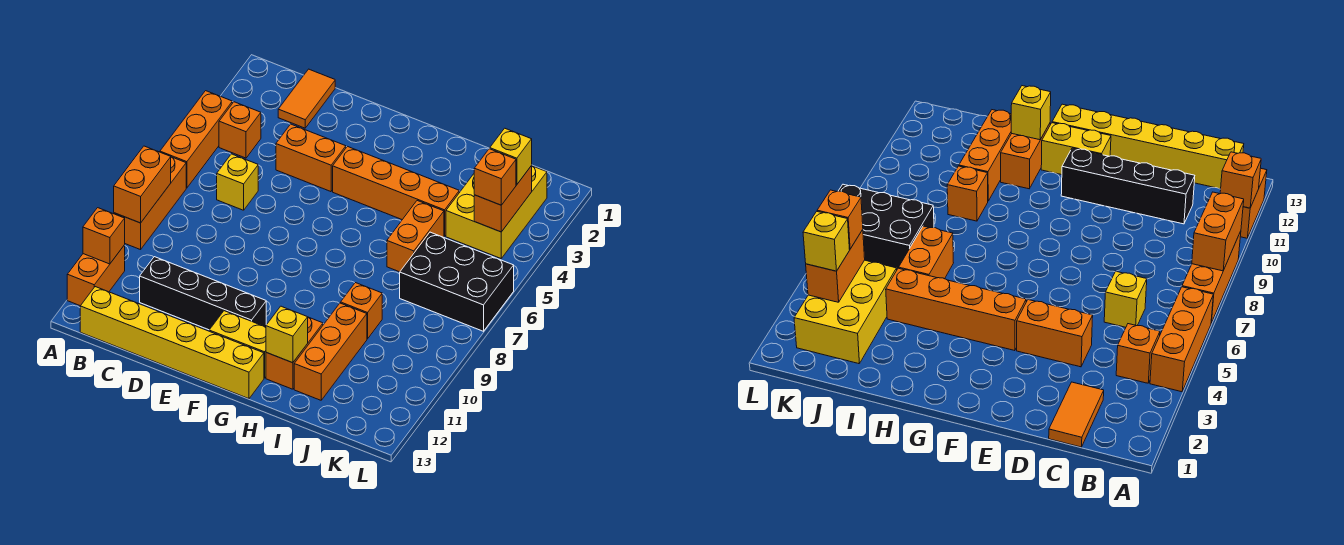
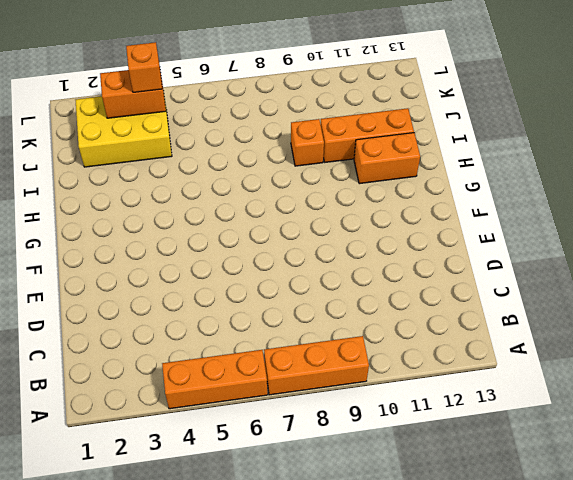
none -> orange 1x2 brick [67,245,125,306]
none -> orange 1x1 brick [219,102,261,158]
none -> yellow 1x6 brick [80,287,264,399]

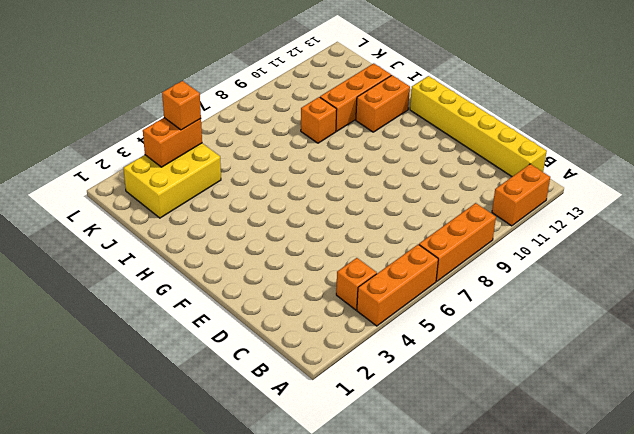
none -> orange 1x2 tile [278,69,335,128]
none -> yellow 1x1 brick [217,154,258,210]
none -> black 1x4 brick [140,257,266,330]

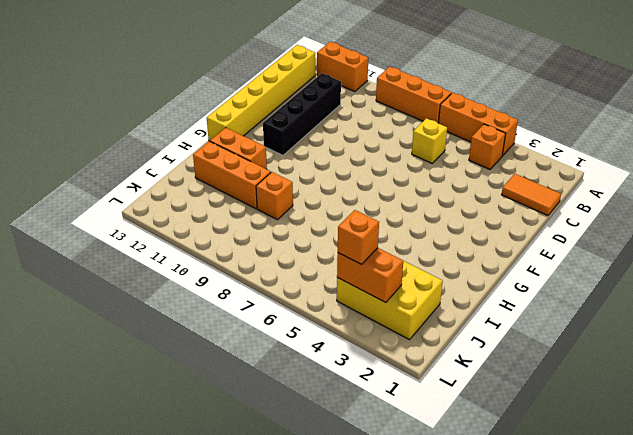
none -> orange 1x2 brick [276,124,346,192]
none -> orange 1x4 brick [333,147,459,236]
none -> yellow 1x2 brick [209,311,266,378]

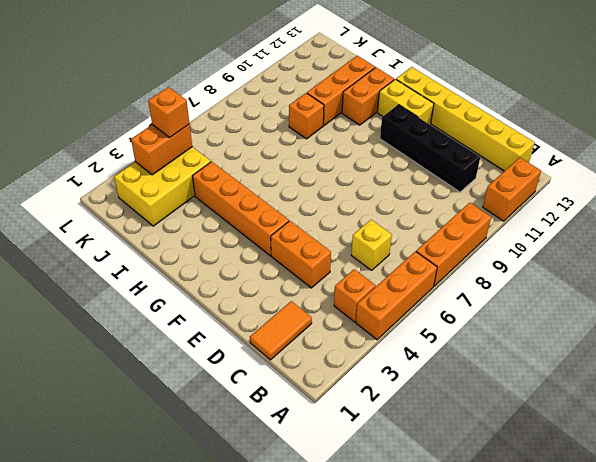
none -> orange 1x2 brick [387,201,444,272]
none -> black 2x3 brick [400,232,514,331]
none -> orange 1x2 brick [114,146,171,223]

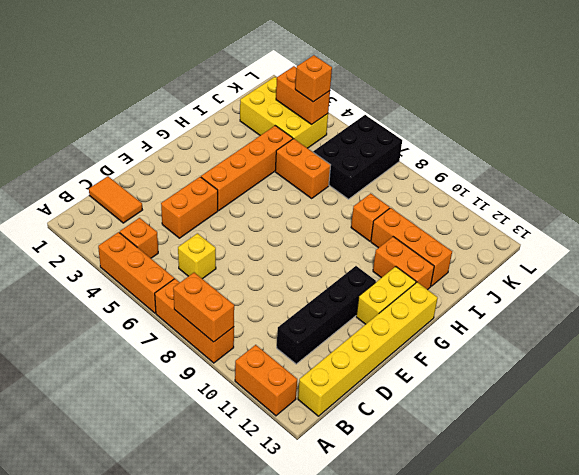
none -> orange 1x1 brick [83,208,125,264]
none -> yellow 1x1 brick [266,306,308,363]
none -> yellow 1x1 brick [490,128,532,185]

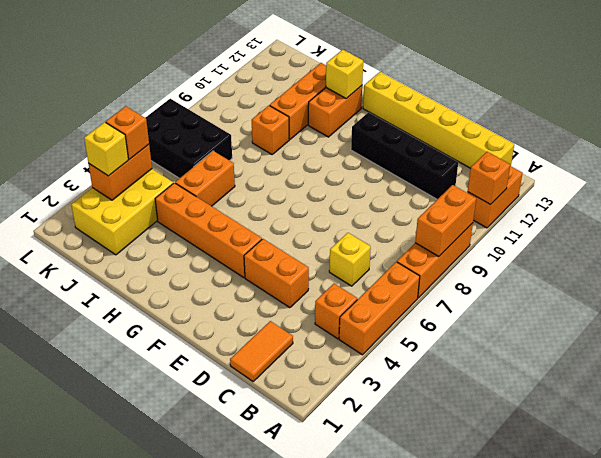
none -> yellow 1x2 brick [209,311,266,378]

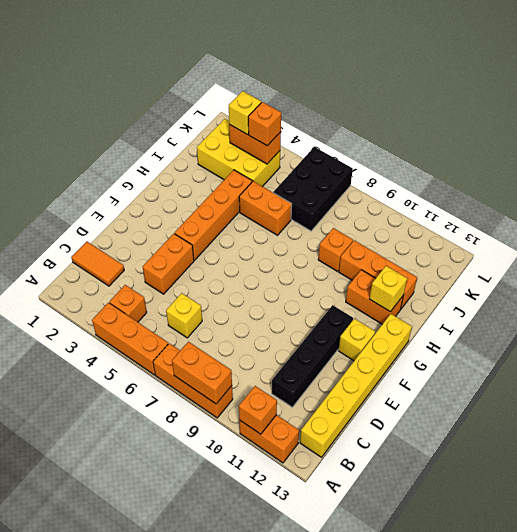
yellow 1x1 brick [339,319,375,361] -> yellow 1x2 brick [209,311,266,378]

